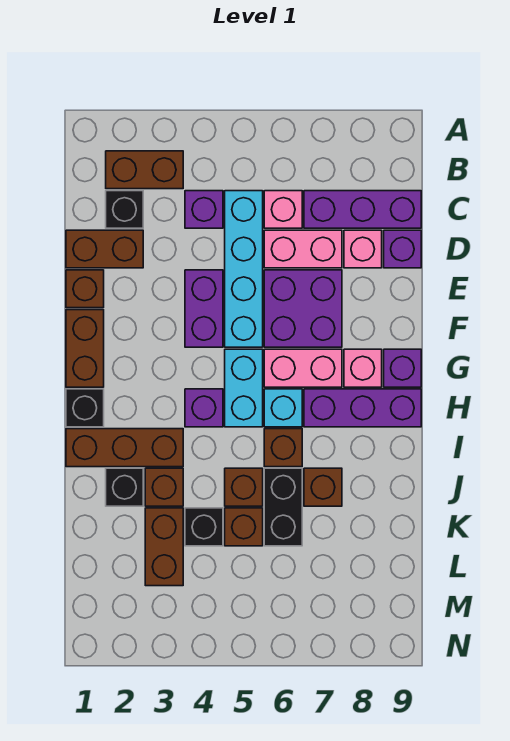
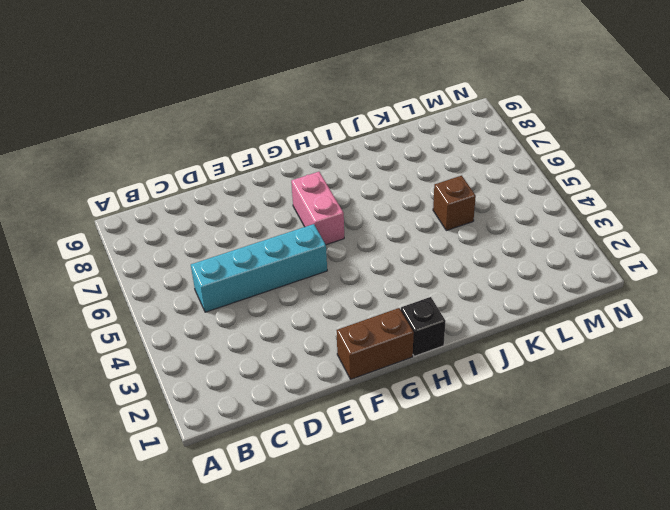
none -> brown 1x2 brick [106,151,183,189]
none -> black 1x1 brick [106,191,143,228]
none -> purple 1x1 brick [185,191,223,228]
none -> pink 1x1 brick [264,191,302,228]

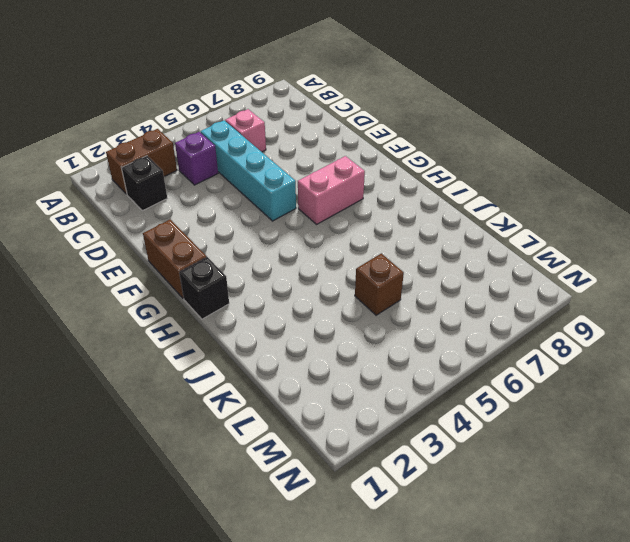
none -> purple 1x3 brick [304,191,421,228]
none -> brown 1x2 brick [66,230,143,268]
none -> pink 1x2 brick [264,230,342,268]
none -> pink 1x1 brick [344,230,382,268]

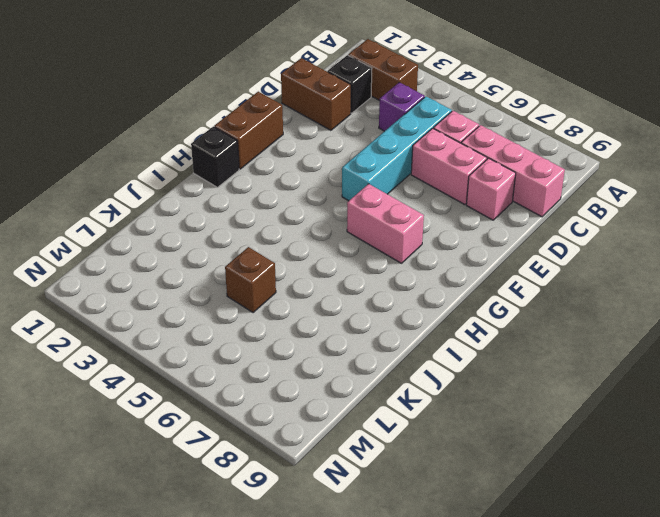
pink 1x3 brick [461,125,565,217] -> purple 1x3 brick [304,191,421,228]
none -> purple 1x1 brick [384,230,421,268]
none -> brown 1x1 brick [66,270,104,308]
none -> purple 1x2 brick [185,270,223,347]
none -> purple 2x2 brick [264,270,342,347]

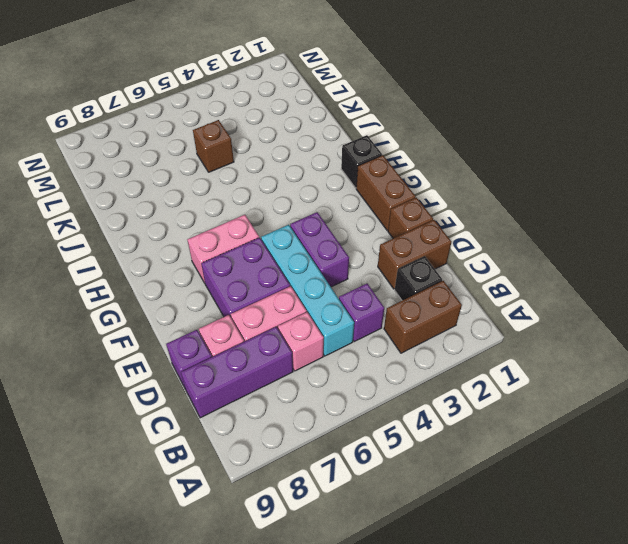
none -> cyan 1x2 brick [225,349,263,427]
none -> pink 1x1 brick [344,349,382,387]
none -> purple 1x1 brick [384,349,421,387]
none -> purple 1x1 brick [185,389,223,427]

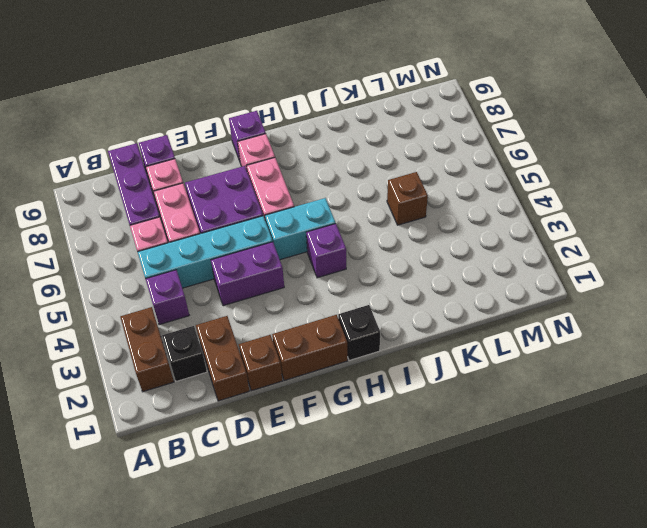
none -> cyan 1x1 brick [264,389,302,427]
none -> purple 1x3 brick [304,389,421,427]
none -> brown 1x3 brick [66,429,183,467]
none -> brown 1x1 brick [264,429,302,467]

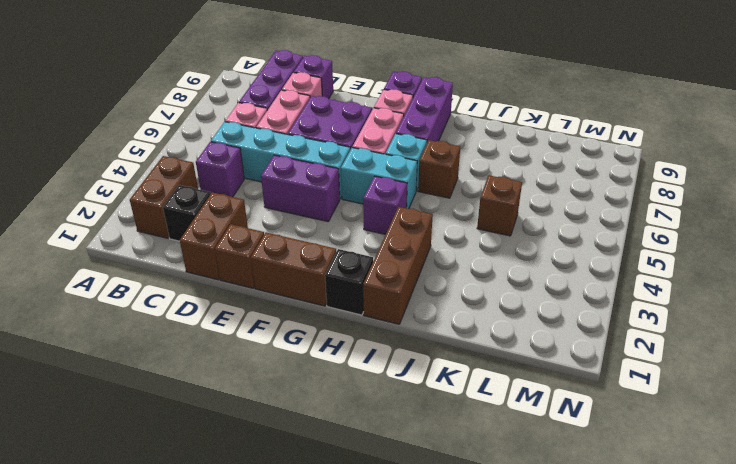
none -> black 1x1 brick [106,468,143,506]
none -> brown 1x1 brick [145,468,183,506]
none -> brown 1x1 brick [225,468,263,506]
none -> black 1x2 brick [264,468,302,546]

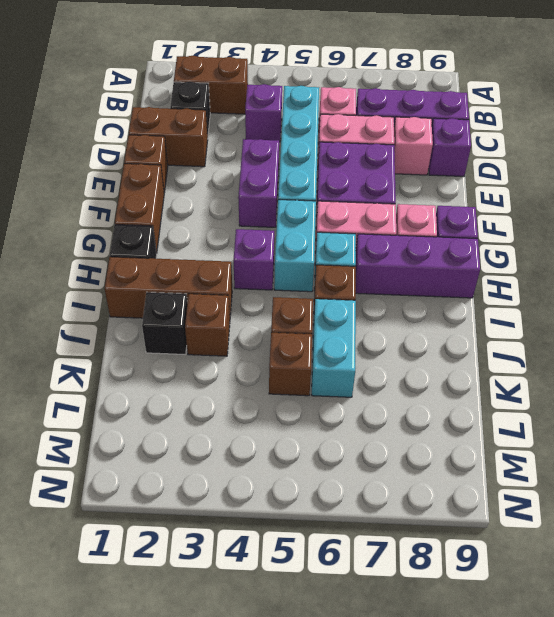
cyan 1x2 brick [312,299,356,397] -> black 1x2 brick [264,468,302,546]
none -> brown 1x1 brick [304,468,342,506]
none -> brown 1x2 brick [145,508,183,586]
none -> black 1x1 brick [185,508,223,546]

